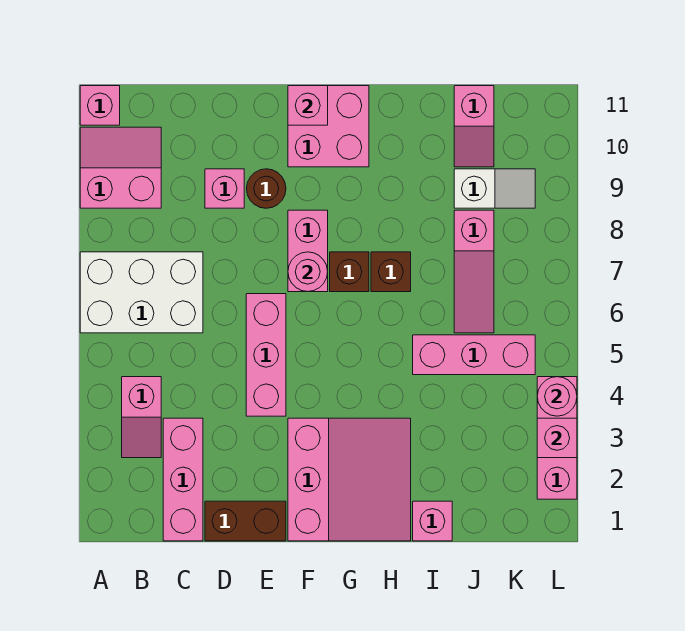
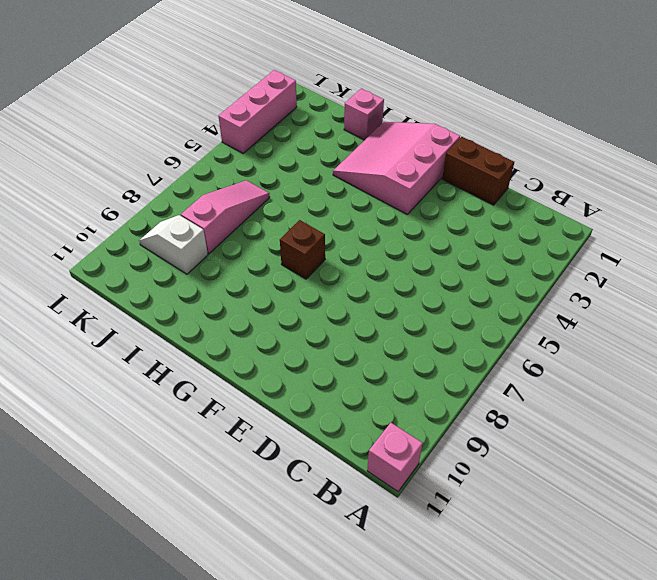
none -> white 2x3 brick [80,252,203,333]
none -> pink 2x2 slope [80,127,161,208]
none -> pink 1x2 slope [122,377,161,458]

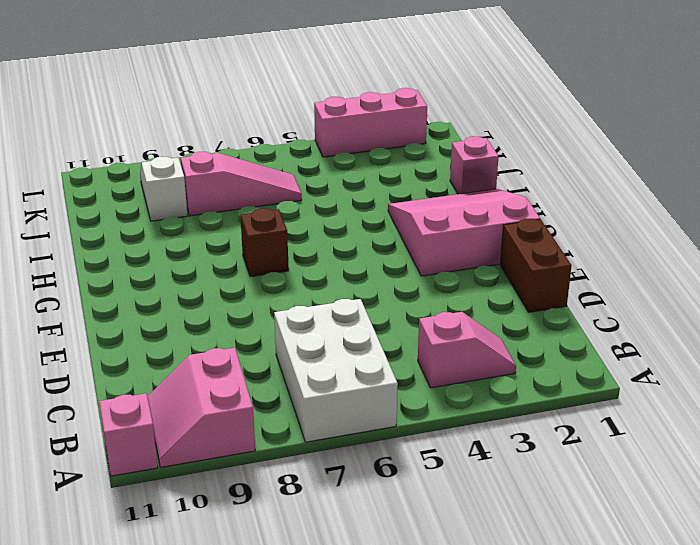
none -> pink 1x3 brick [163,418,203,541]
none -> pink 1x1 brick [205,169,244,208]
none -> pink 1x3 brick [246,294,286,416]

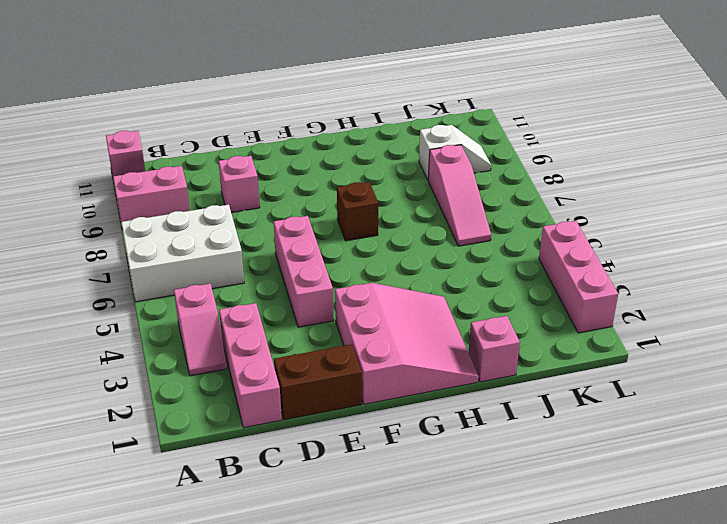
none -> brown 1x1 round brick [246,169,286,208]
none -> pink 1x2 brick [288,210,328,292]
none -> pink 2x2 brick [288,86,369,167]

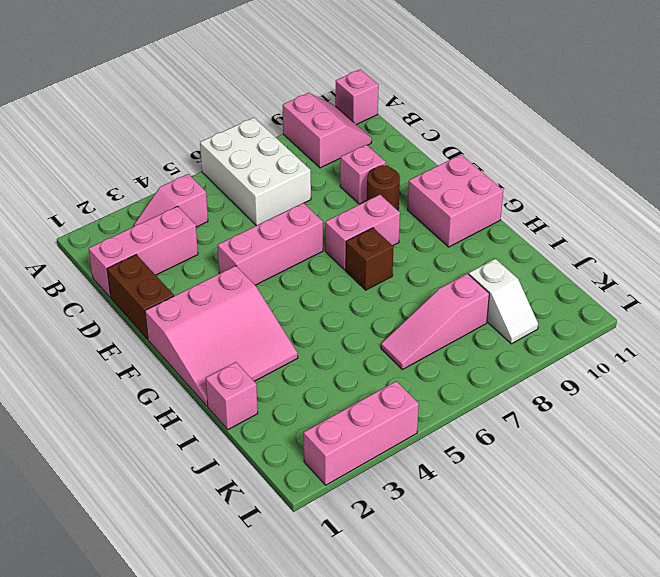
none -> brown 1x1 brick [371,252,411,292]
none -> pink 1x3 brick [413,335,535,375]
none -> pink 1x2 slope [454,86,494,167]

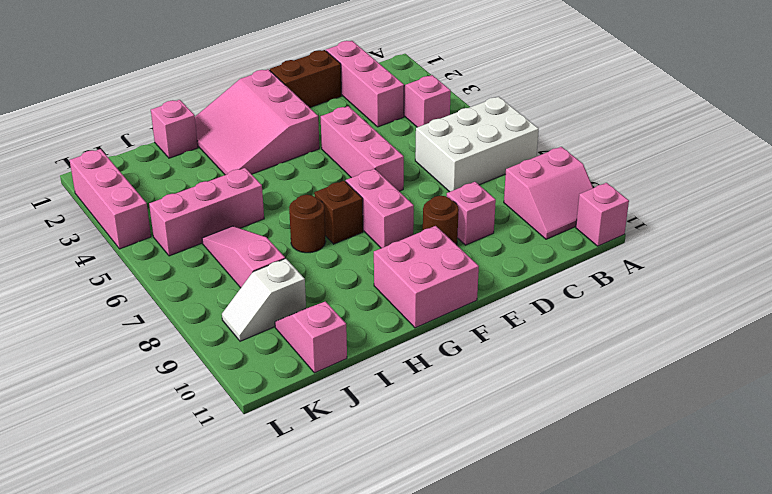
brown 1x1 round brick [289,195,326,253] -> brown 1x1 brick [371,252,411,292]
none -> pink 1x1 round brick [288,252,328,292]
none -> pink 1x1 brick [288,86,328,125]
none -> pink 1x1 brick [537,418,577,458]

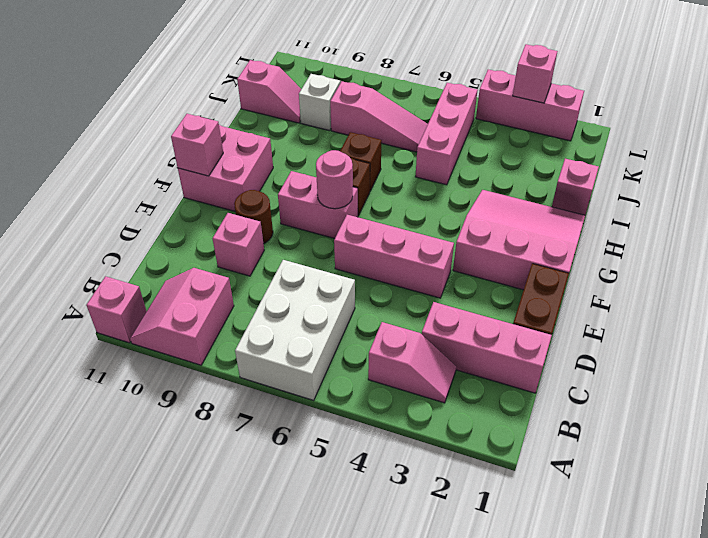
none -> pink 1x1 round brick [537,377,577,416]

